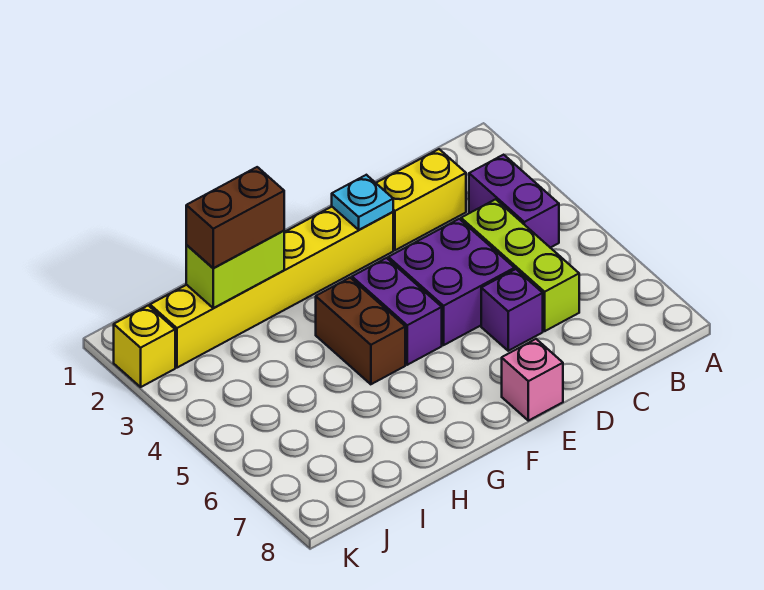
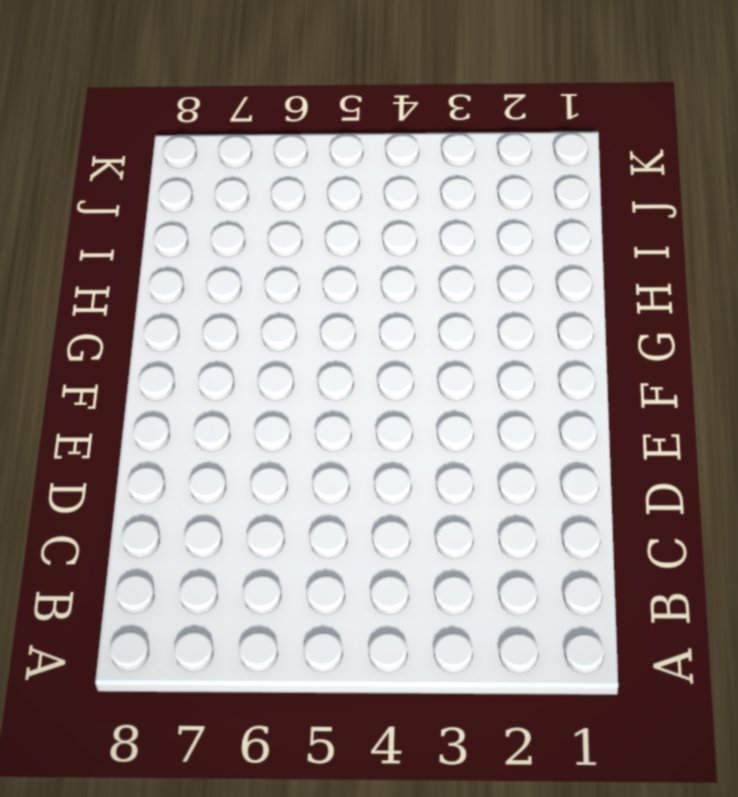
none -> purple 1x2 brick [469,155,559,248]
none -> yellow 1x2 brick [376,149,466,250]
none -> lime 1x3 brick [461,199,579,331]

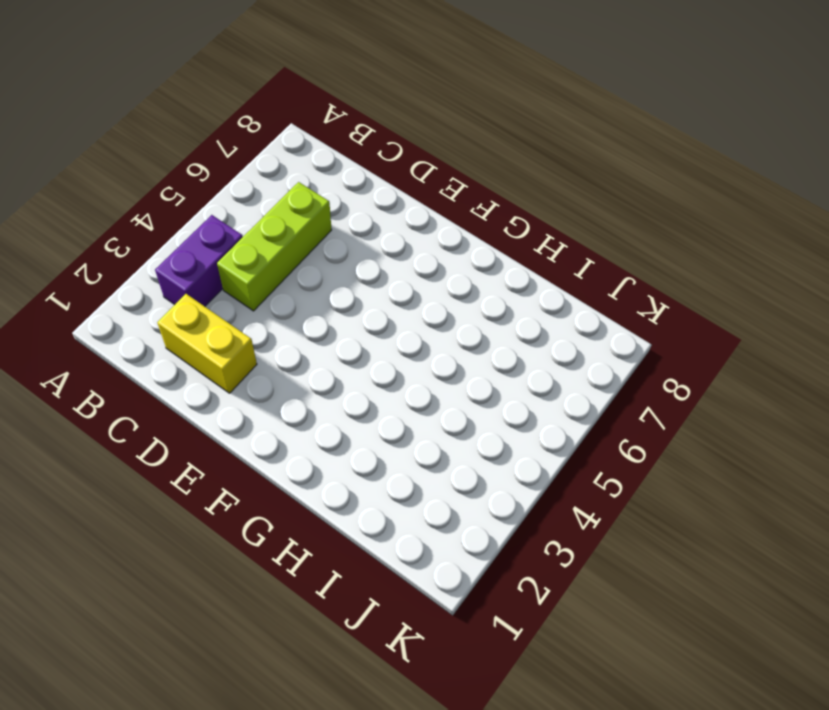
none -> purple 2x2 brick [388,219,515,345]
none -> purple 1x1 brick [481,269,543,351]
none -> yellow 1x6 brick [150,207,393,368]

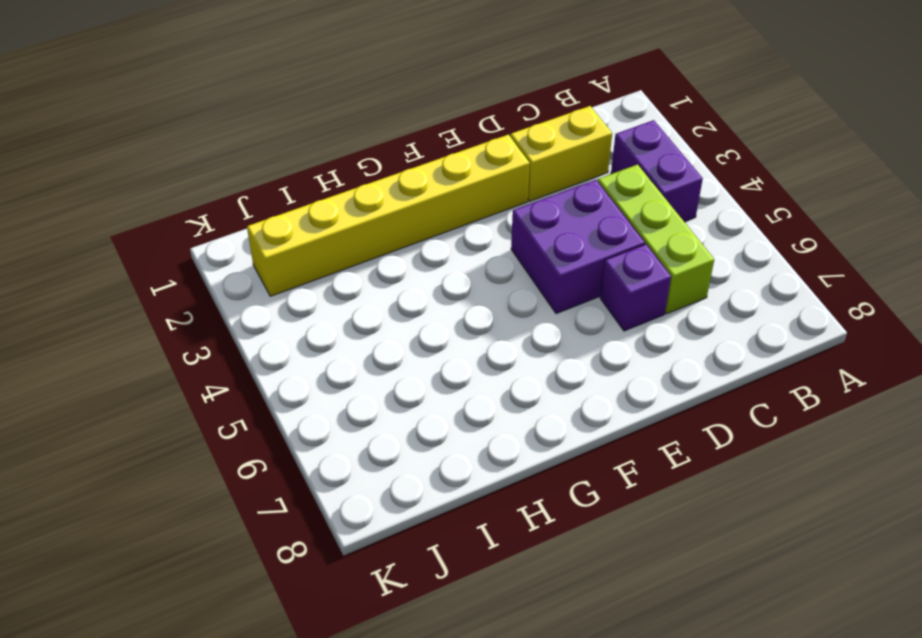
none -> pink 1x1 brick [502,339,563,421]
none -> purple 1x2 brick [352,258,442,365]
none -> brown 1x2 brick [316,278,405,384]

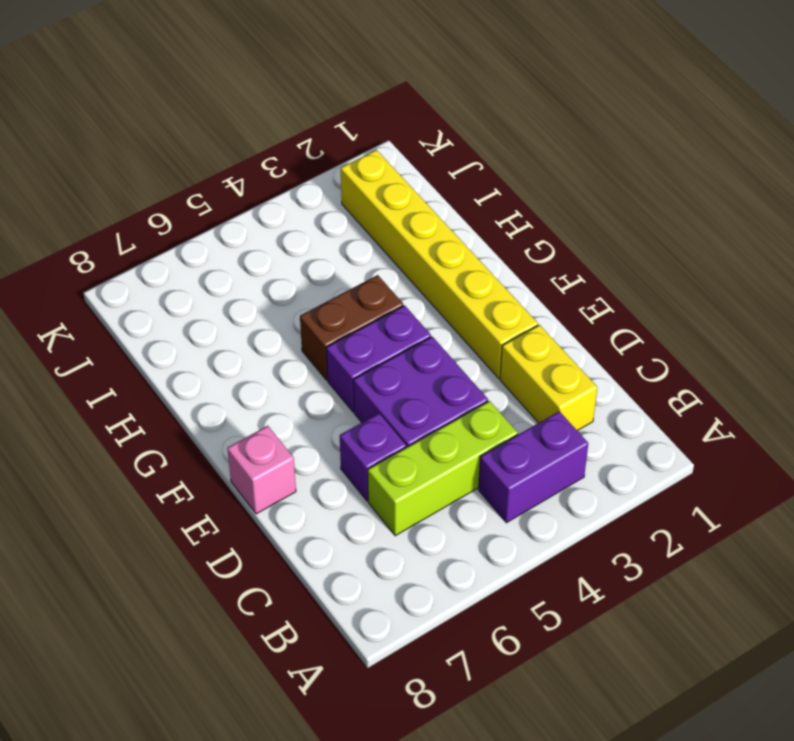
none -> yellow 1x1 brick [114,306,175,387]
none -> cyan 1x1 plate [332,175,393,230]
none -> lime 1x2 brick [186,231,284,308]

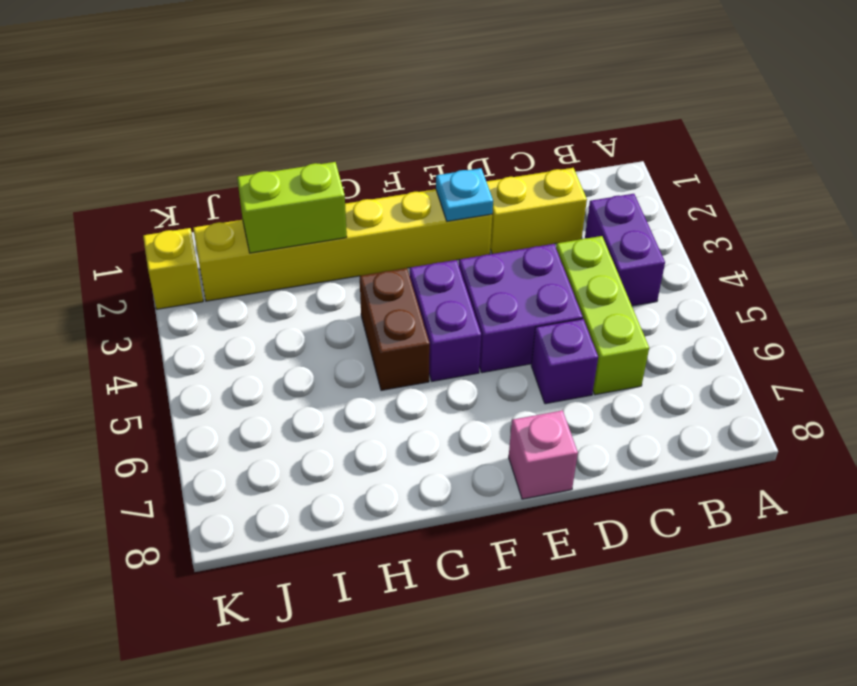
none -> brown 1x2 brick [186,167,284,268]

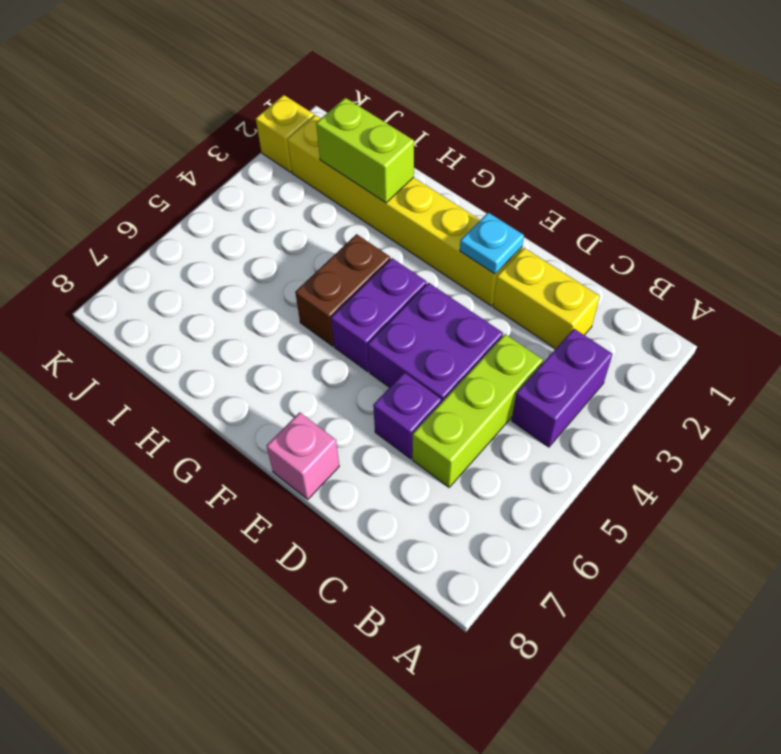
none -> brown 1x2 brick [186,167,284,268]

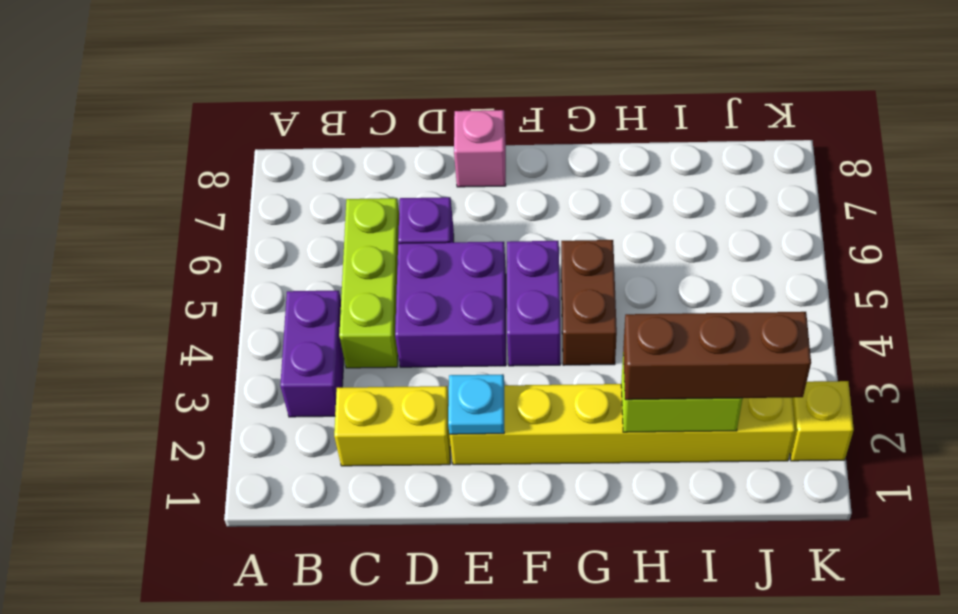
brown 1x3 brick [623,312,811,400] -> brown 1x2 brick [186,167,284,268]

